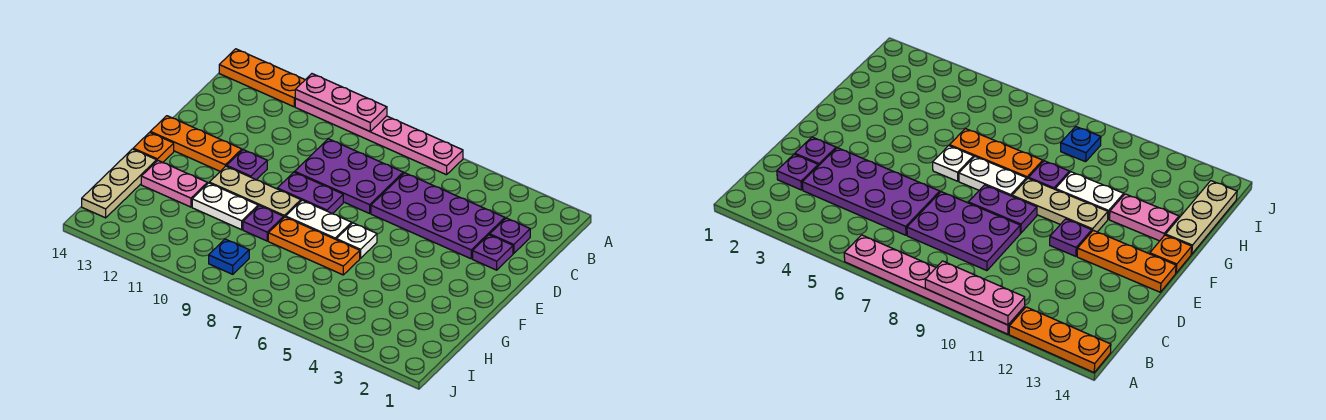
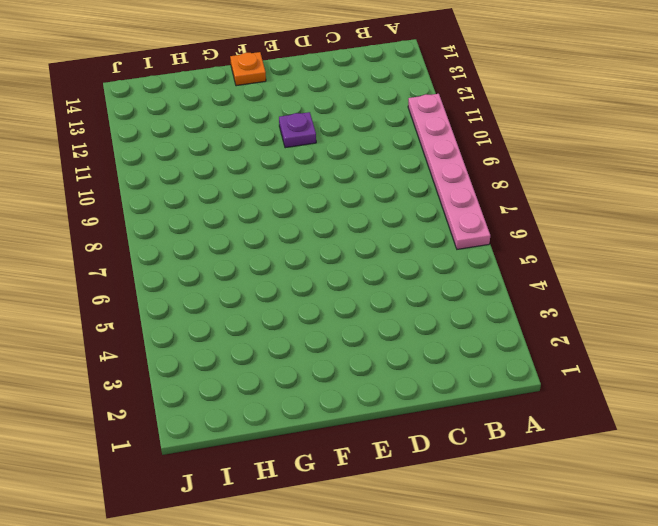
none -> orange 1x3 plate [219,49,305,107]
none -> purple 1x1 plate [490,218,530,253]
none -> purple 2x4 plate [371,173,505,259]

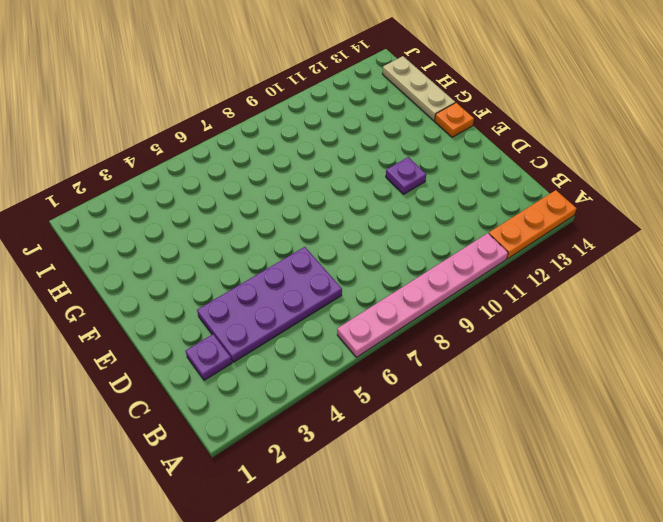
none -> purple 2x3 plate [295,139,403,213]
none -> purple 1x1 plate [473,235,513,270]
none -> purple 1x2 plate [277,172,343,214]

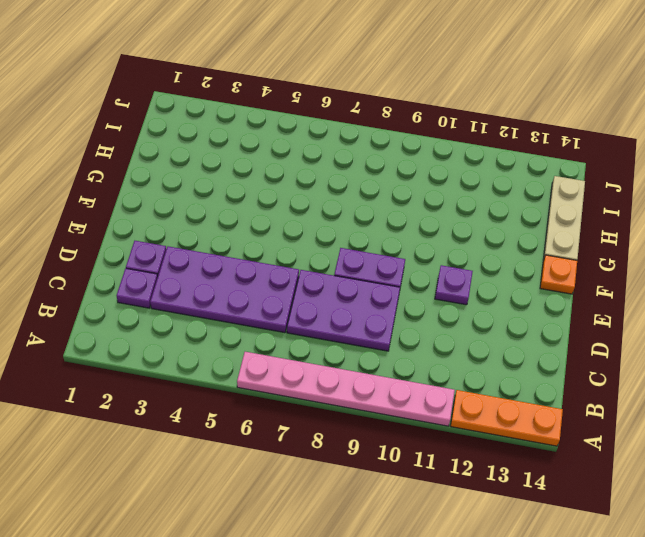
none -> orange 1x3 plate [150,116,242,171]
none -> white 1x1 plate [336,223,377,258]
none -> white 1x2 plate [286,200,352,239]

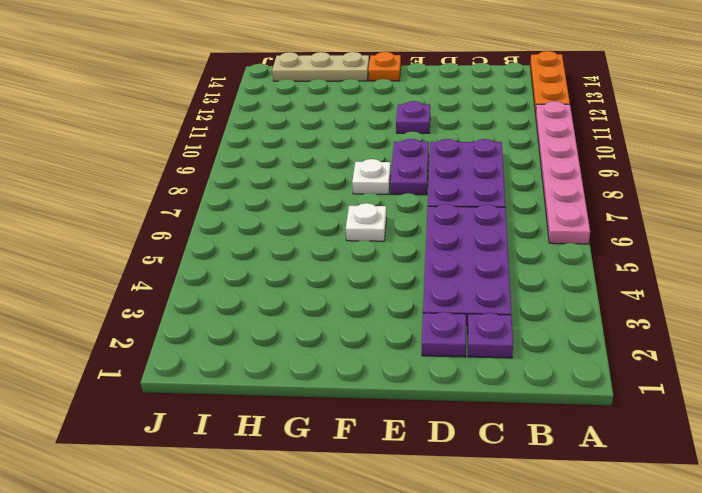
white 1x1 plate [352,159,391,194] -> white 1x2 plate [286,200,352,239]
none -> orange 1x3 plate [150,116,242,171]
none -> tan 1x3 plate [209,166,301,217]
none -> orange 1x3 plate [268,217,360,275]

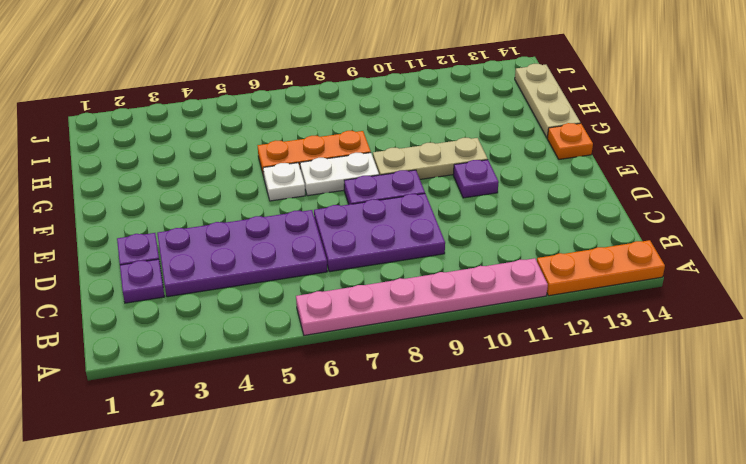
none -> orange 1x3 plate [150,116,242,171]
none -> purple 1x1 plate [243,206,284,241]
none -> white 1x2 plate [192,183,258,230]

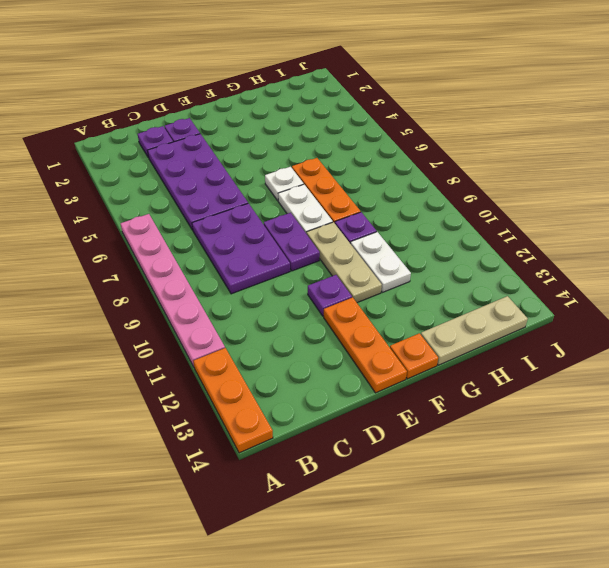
none -> pink 1x2 plate [141,161,207,207]
none -> blue 1x1 plate [209,239,249,274]
none -> pink 1x3 plate [295,74,387,131]

